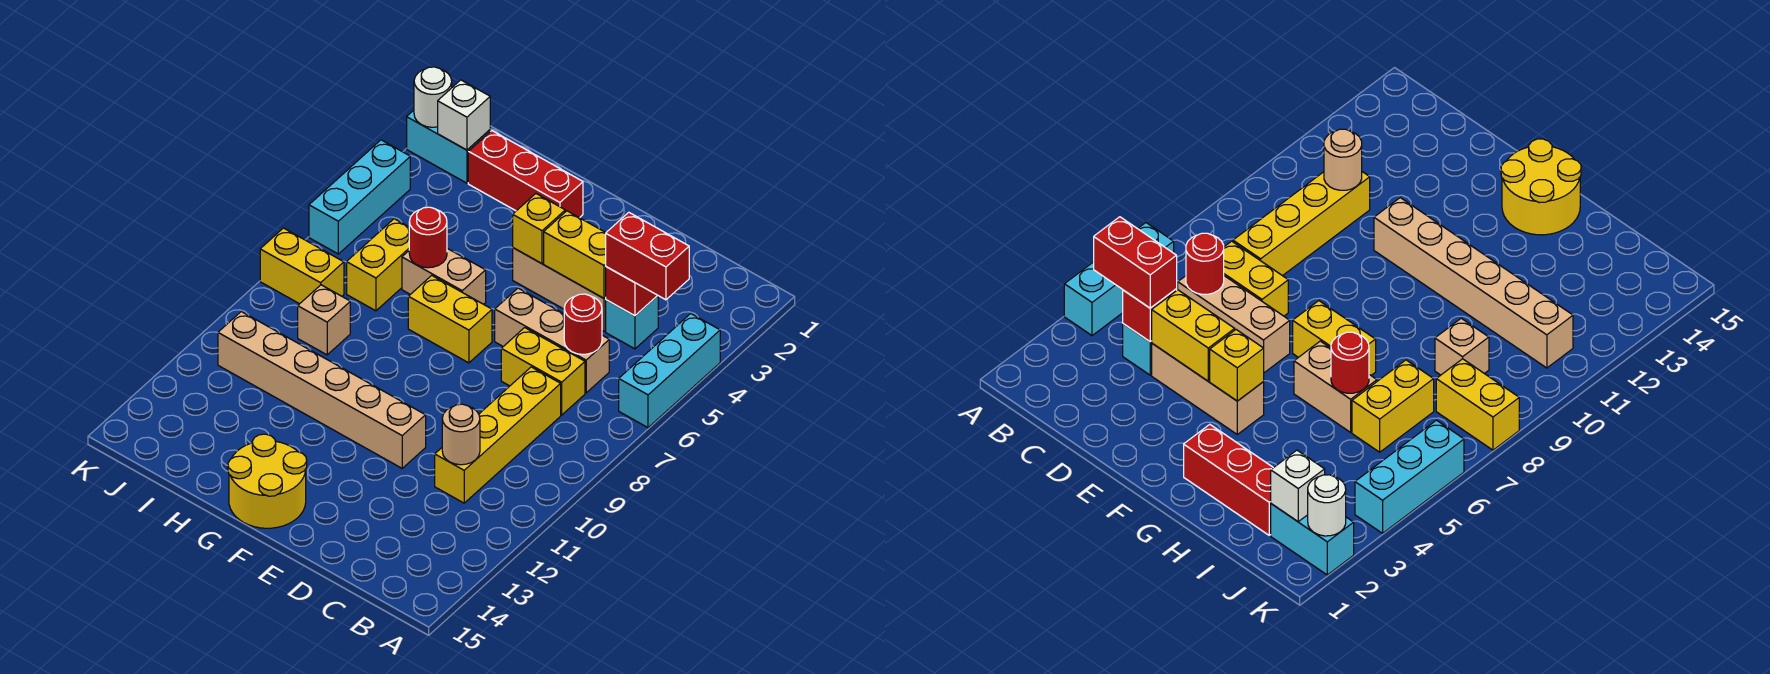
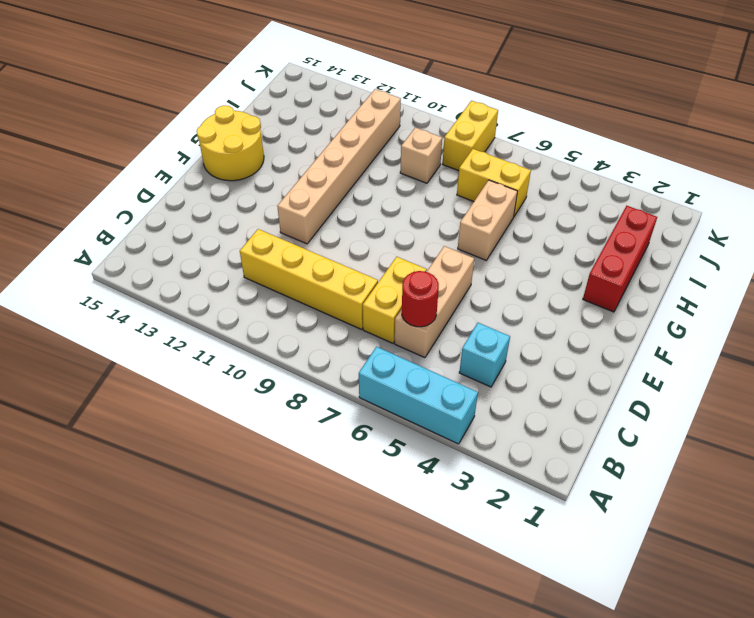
none -> tan 1x3 brick [513,248,606,331]
none -> yellow 1x2 brick [408,275,492,363]
none -> cyan 1x2 brick [407,110,490,183]

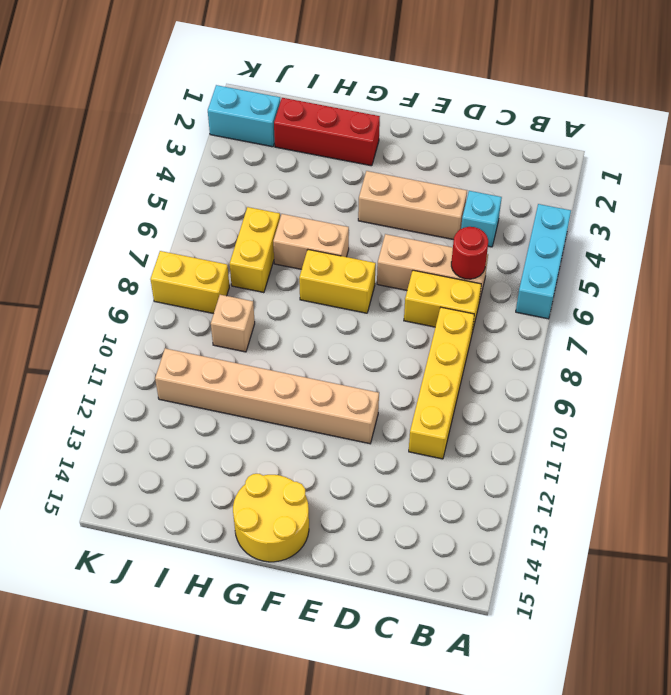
none -> cyan 1x3 brick [309,140,410,254]
none -> red 1x1 brick [606,267,658,316]
none -> tan 1x1 round brick [442,404,480,465]

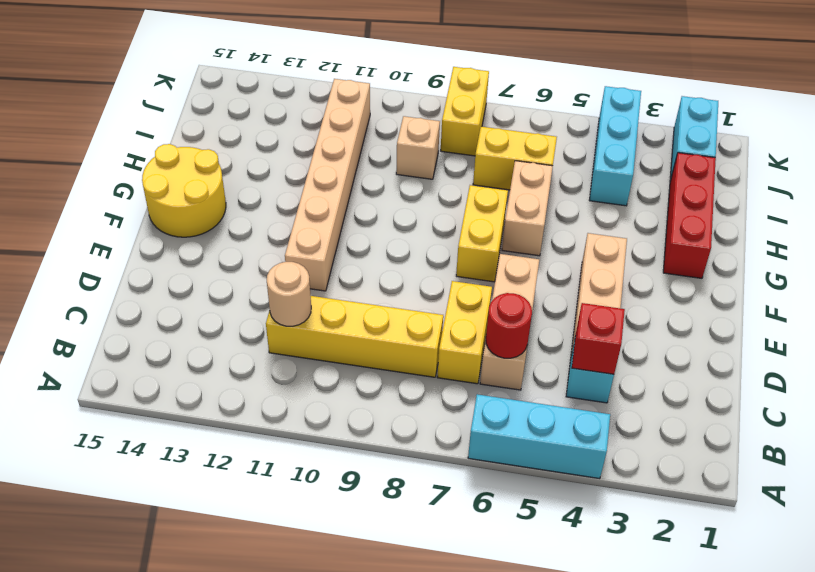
cyan 1x3 brick [589,86,641,206] -> cyan 1x3 brick turned to [309,140,410,254]
none -> yellow 1x2 brick [544,211,606,298]
none -> yellow 1x1 brick [513,194,565,264]
none -> red 1x1 round brick [409,207,447,268]

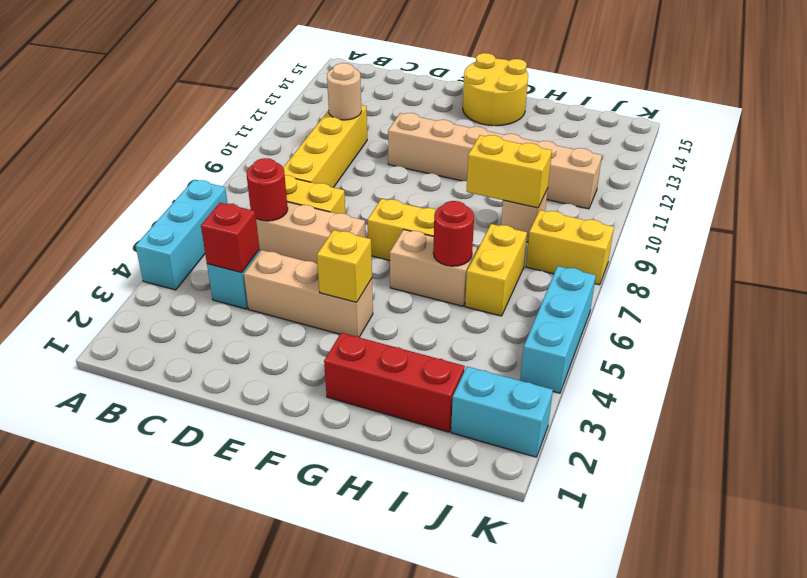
yellow 1x2 brick [467,135,552,208] -> yellow 1x2 brick moved to [544,211,606,298]
none -> white 1x1 brick [438,80,490,150]
none -> white 1x1 round brick [414,67,452,127]
none -> red 1x2 brick [606,212,689,300]

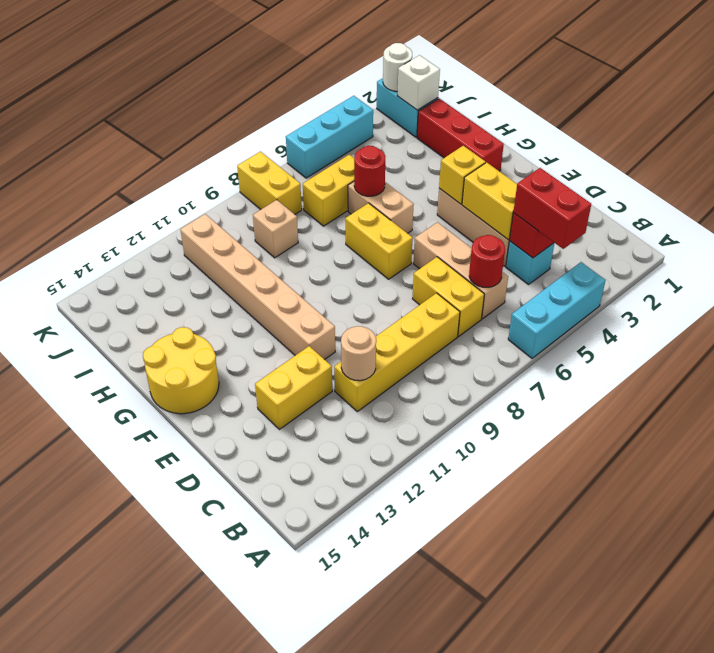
yellow 1x2 brick [255,346,332,429] -> none

